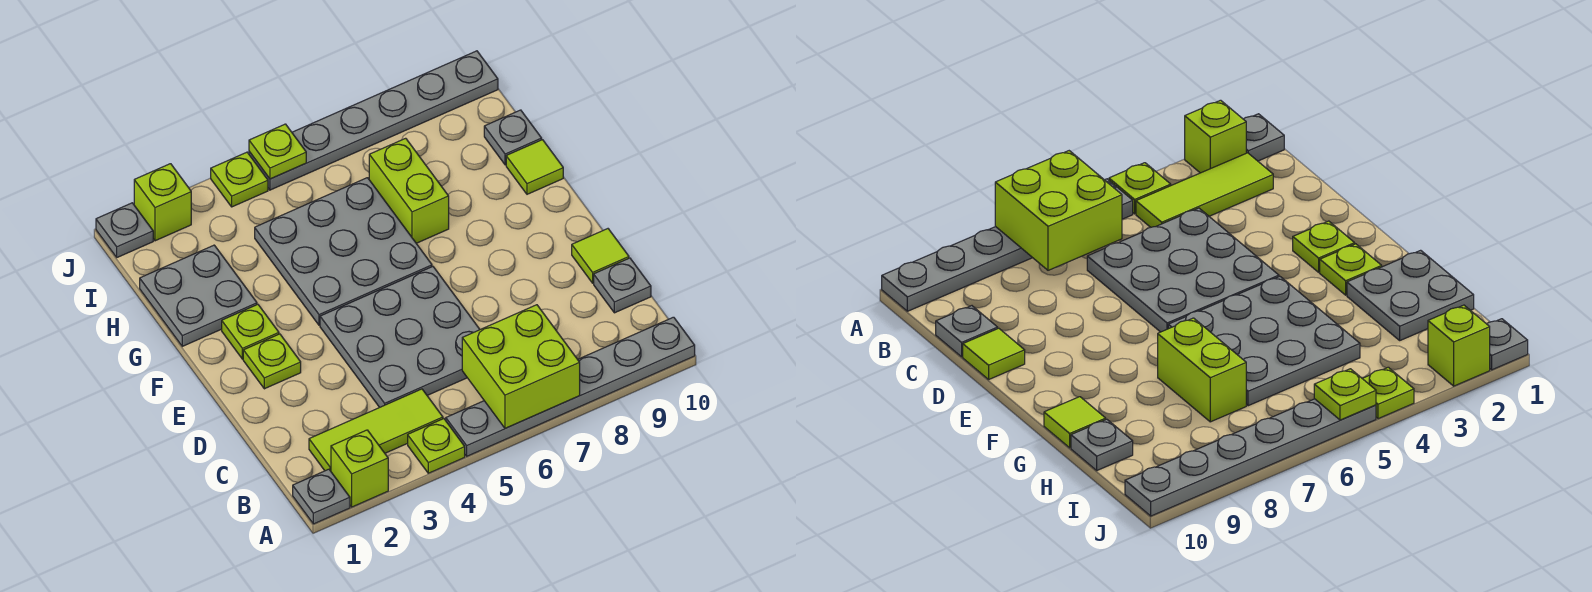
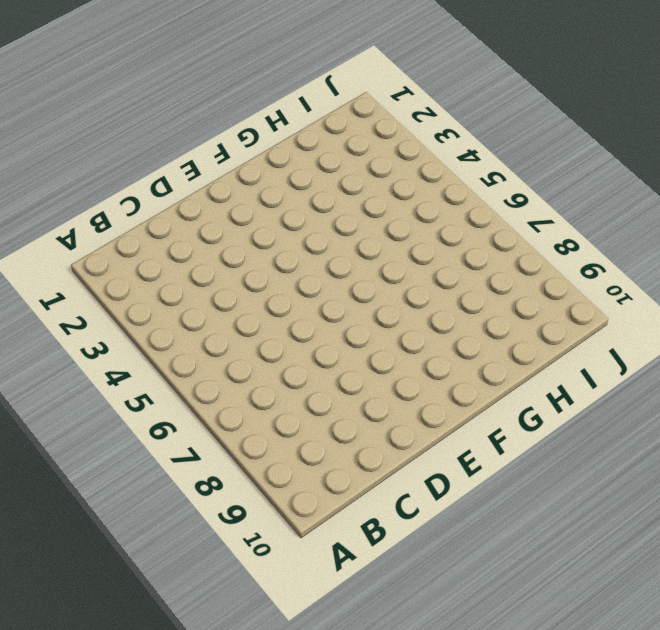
none -> grey 1x1 plate [293,469,350,524]
none -> lime 1x1 brick [331,430,388,507]
none -> lime 1x1 plate [408,419,465,473]

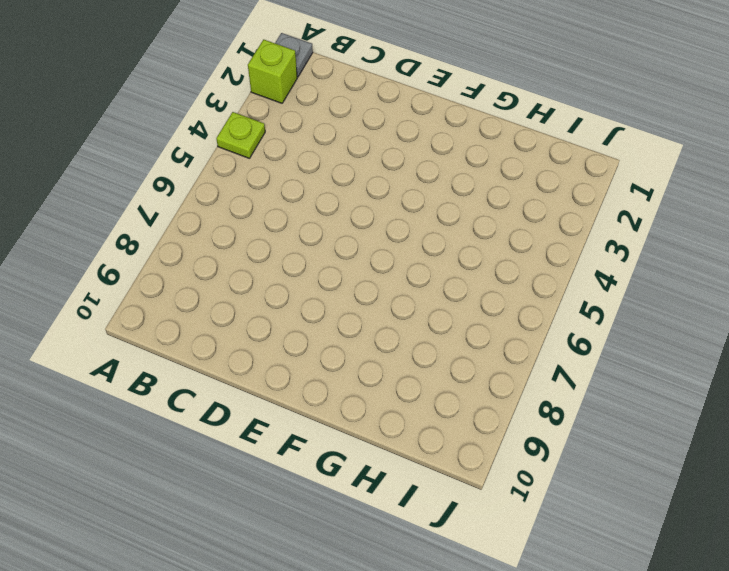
none -> grey 1x6 plate [446,317,695,456]
none -> lime 1x3 tile [309,389,443,471]
none -> grey 3x3 plate [320,267,480,407]

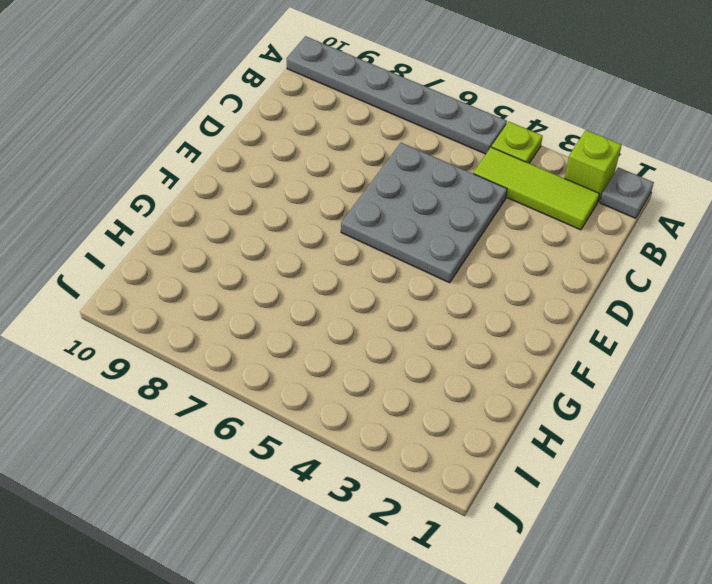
none -> grey 1x1 plate [594,258,651,313]
none -> lime 1x1 tile [572,229,629,283]
none -> lime 1x1 plate [243,334,301,389]

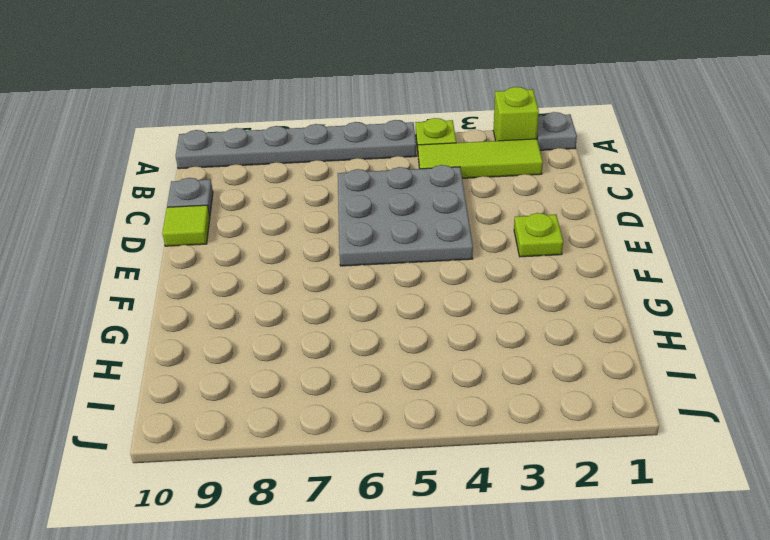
none -> lime 1x1 plate [222,304,279,359]
none -> grey 3x3 plate [255,178,432,325]
none -> grey 2x2 plate [140,245,257,346]

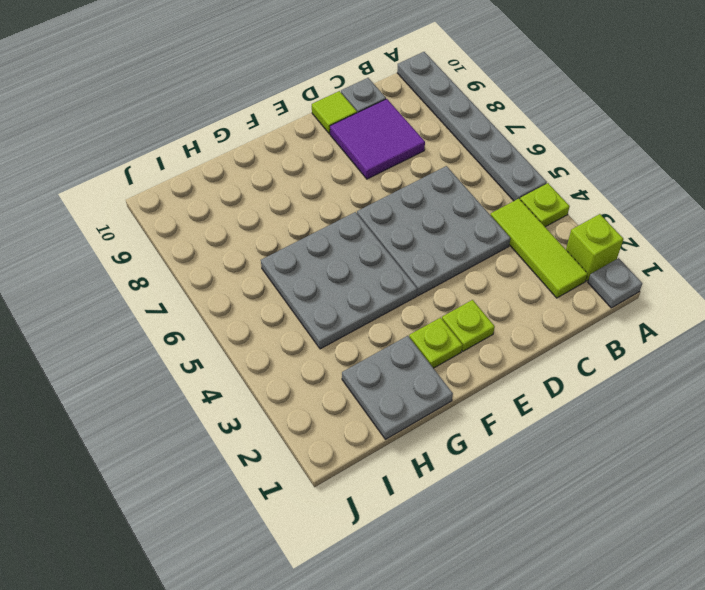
purple 2x2 tile [330,99,425,179] -> none
none -> lime 1x2 brick [369,138,449,243]
none -> lime 1x1 tile [506,140,563,194]
none -> grey 1x1 plate [484,110,542,165]

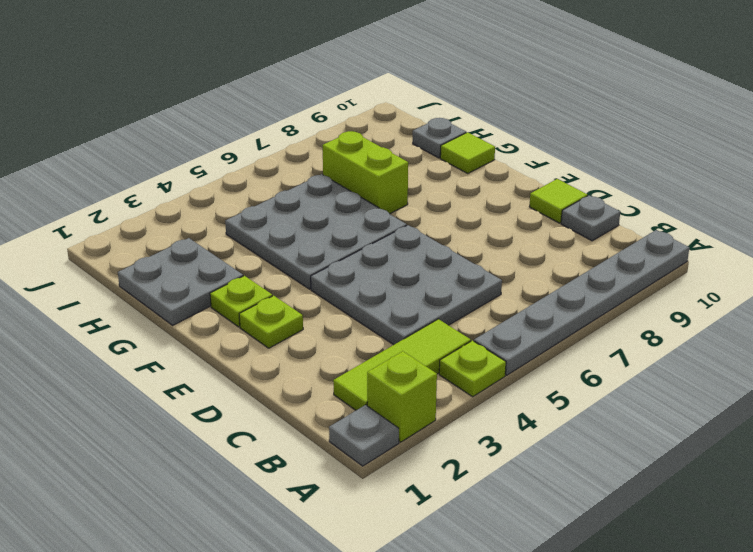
none -> grey 1x1 plate [96,203,153,257]
none -> lime 1x1 brick [134,164,191,241]
none -> lime 1x1 plate [211,152,268,207]

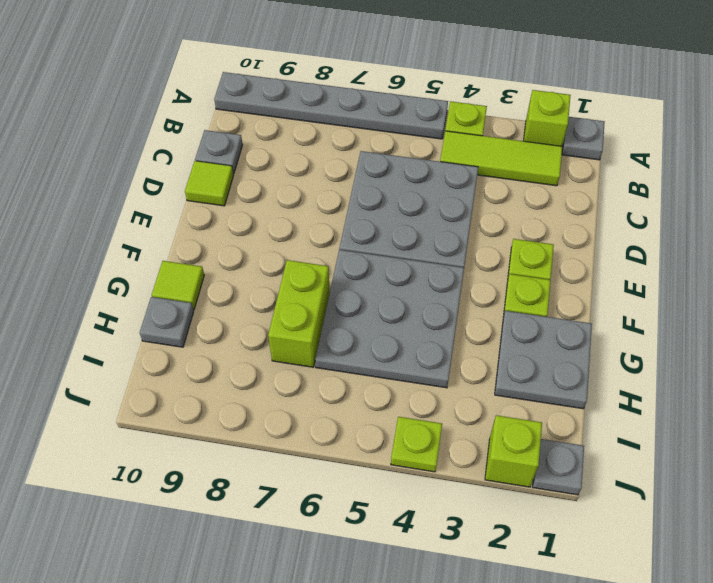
none -> grey 1x6 plate [249,51,498,190]
none -> lime 2x2 brick [462,305,580,428]
none -> lime 1x1 plate [249,124,306,179]

